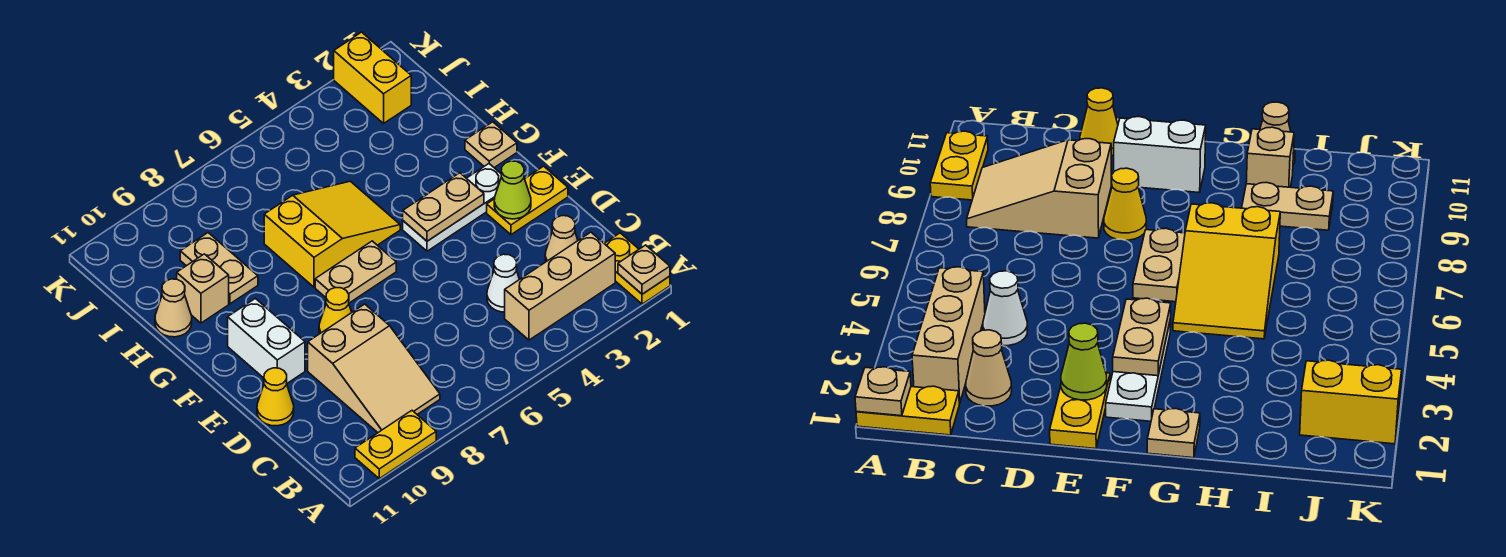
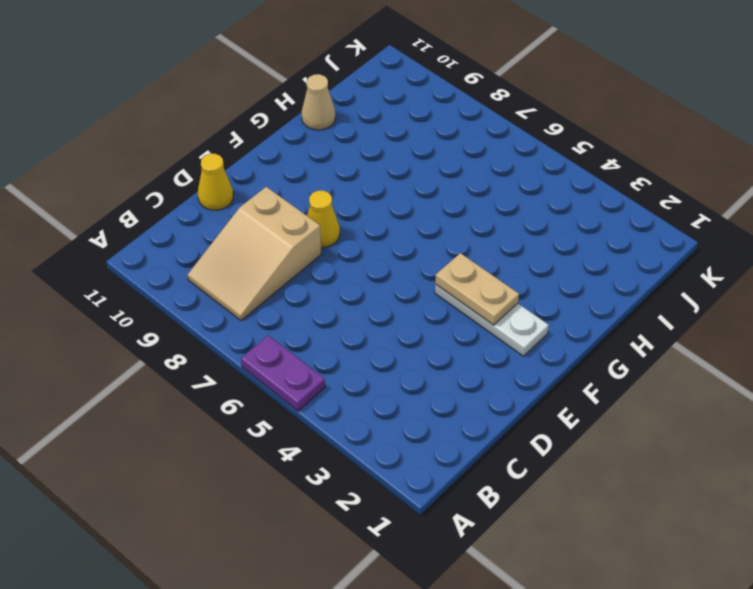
purple 1x2 plate [241,336,325,411] -> none
none -> yellow 1x2 plate [604,233,670,304]
none -> yellow 1x2 plate [355,411,436,479]
none -> tan 1x3 brick [505,232,615,340]

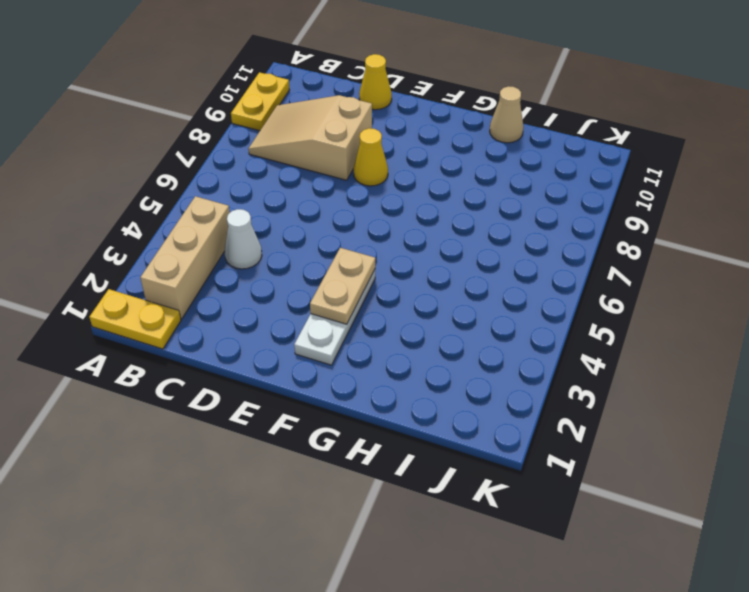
none -> tan 1x1 cone [545,216,578,262]
none -> yellow 1x2 plate [487,166,568,235]
none -> white 1x2 brick [228,298,305,383]

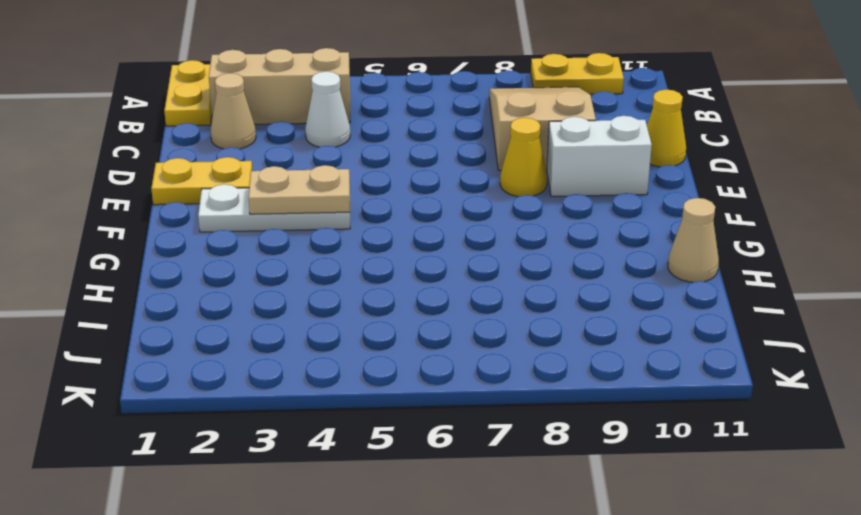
white 1x2 brick [547,116,652,196] -> white 1x2 brick turned to [228,298,305,383]
none -> tan 1x2 plate [315,241,396,303]
none -> tan 1x1 plate [465,122,517,168]
none -> yellow 2x3 slope [264,181,400,287]

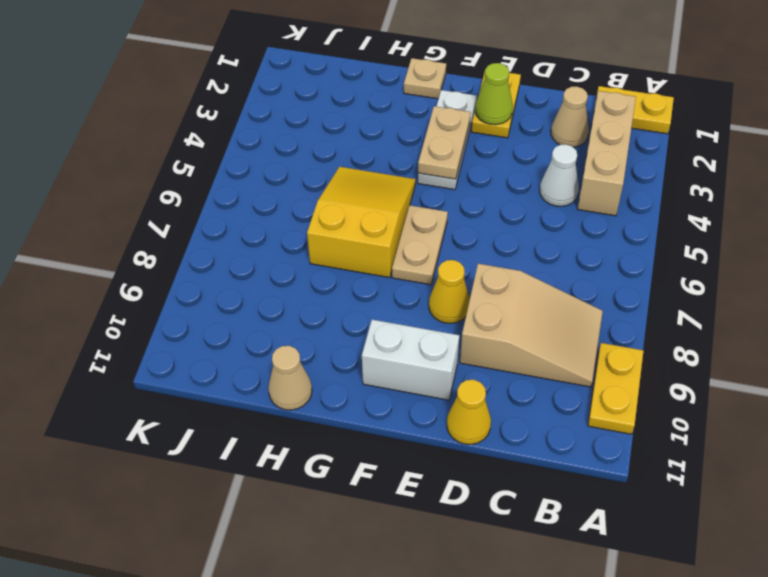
none -> tan 1x2 plate [180,233,258,304]
none -> tan 1x1 brick [177,254,229,323]
none -> yellow 1x2 brick [334,32,411,123]

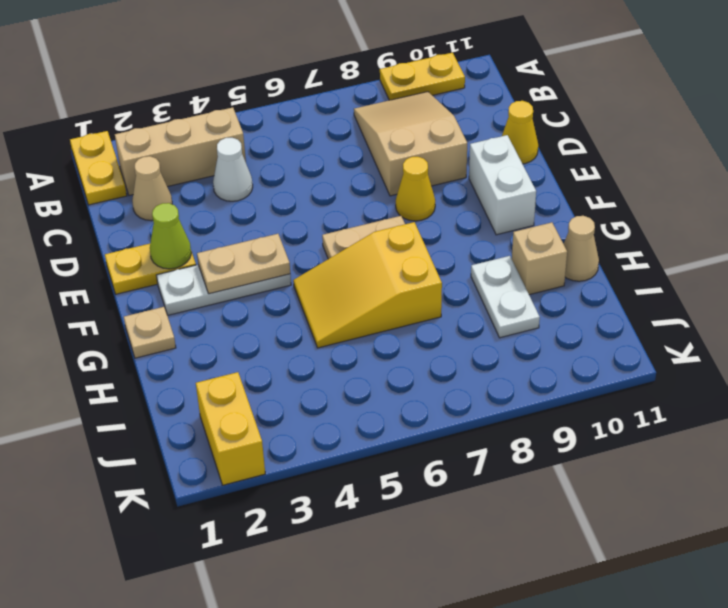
white 1x2 plate [471,256,540,338] -> tan 1x2 plate [180,233,258,304]
none -> tan 1x1 plate [618,245,670,294]

